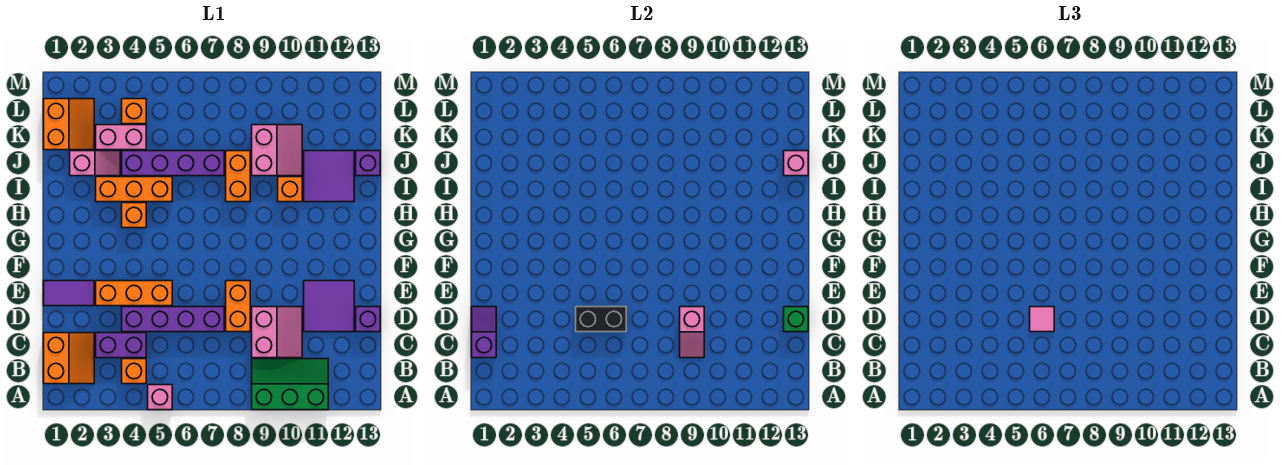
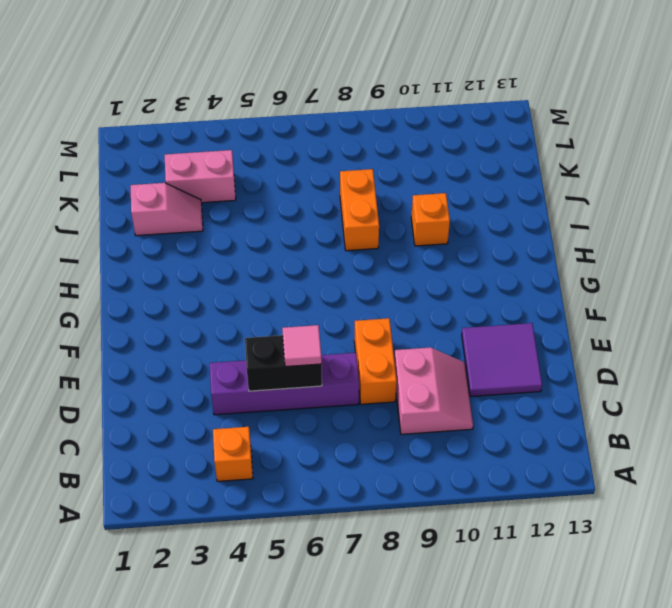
none -> pink 1x1 brick [148,385,172,410]
none -> green 2x3 slope [252,359,328,410]
none -> orange 2x2 slope [44,333,94,384]
none -> purple 1x2 brick [96,333,146,358]

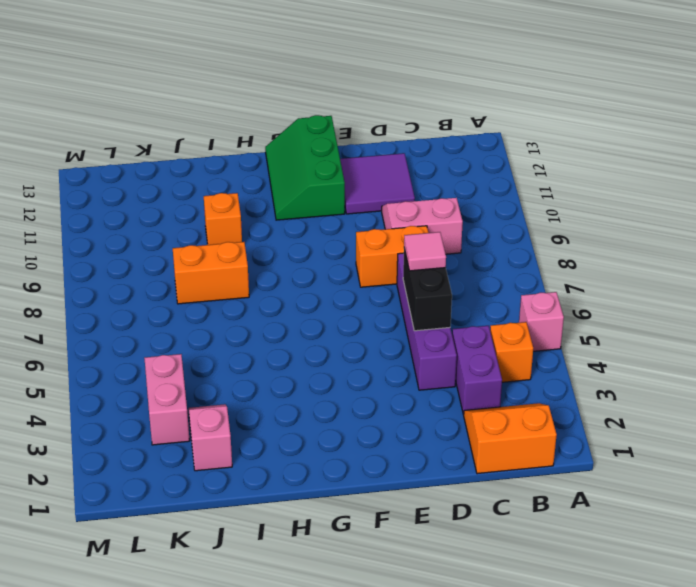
green 2x3 slope [265,115,345,220] -> green 2x3 slope moved to [252,359,328,410]
none -> purple 1x1 brick [356,307,380,332]
none -> purple 1x2 tile [44,281,94,306]
none -> orange 1x3 brick [96,281,172,306]
none -> orange 1x1 brick [122,203,146,228]

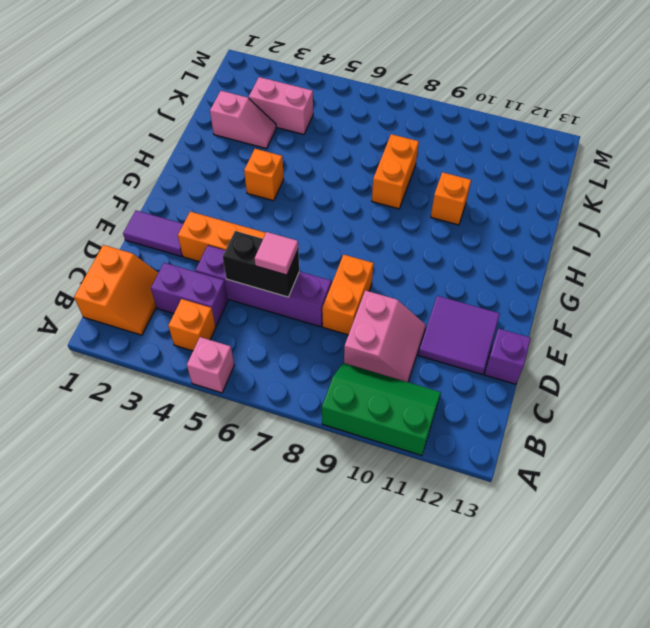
none -> orange 1x3 brick [96,177,172,202]
none -> purple 2x2 tile [304,151,354,202]
none -> purple 1x4 brick [122,151,224,176]
none -> pink 2x2 slope [252,125,302,176]

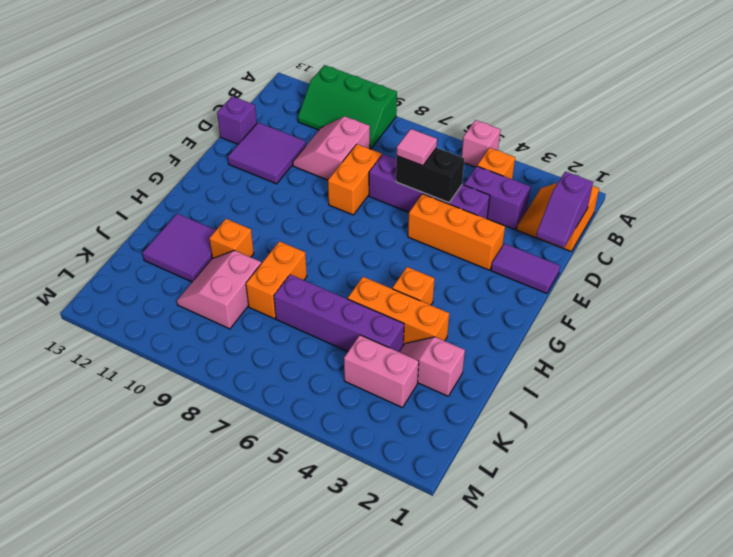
none -> purple 1x1 brick [356,151,380,176]
none -> orange 2x2 slope [44,99,94,150]
none -> orange 1x1 brick [122,99,146,124]
none -> pink 1x2 slope [680,307,704,358]

